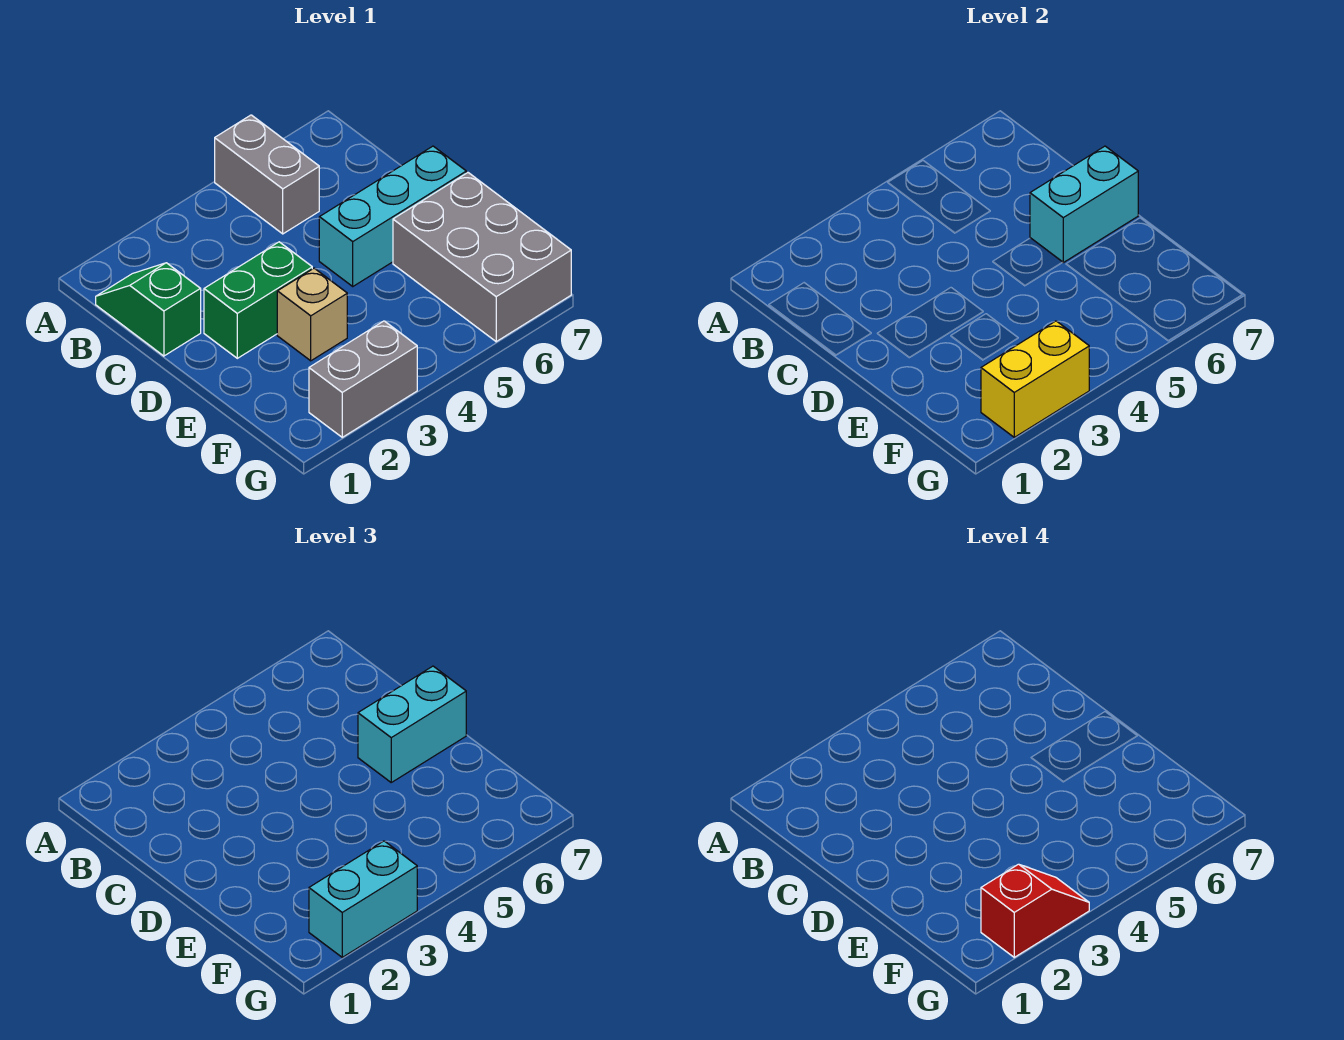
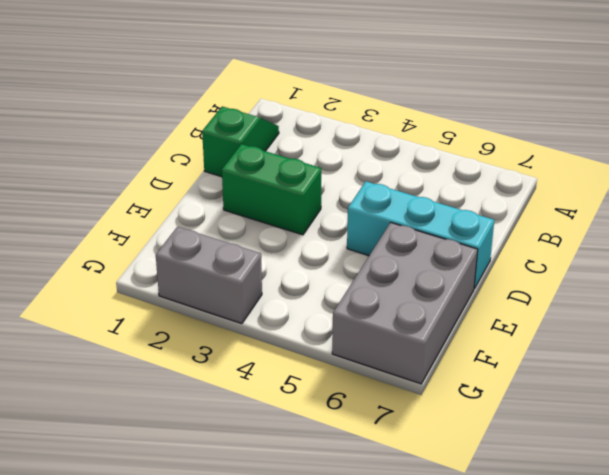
none -> grey 1x2 brick [215,115,319,234]
none -> tan 1x1 brick [277,268,347,361]
none -> cyan 1x2 brick [1030,146,1138,262]

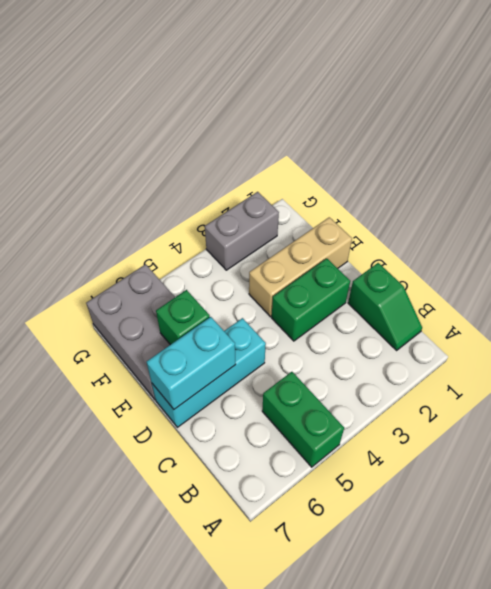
green 1x2 brick [262,372,344,467] -> grey 1x2 brick [215,115,319,234]
tan 1x3 brick [249,217,352,317] -> tan 1x1 brick [277,268,347,361]
green 1x1 brick [156,290,210,345] -> none
none -> yellow 1x2 brick [981,321,1089,437]
none -> cyan 1x2 brick [358,666,466,782]
none -> cyan 1x2 brick [309,841,417,957]

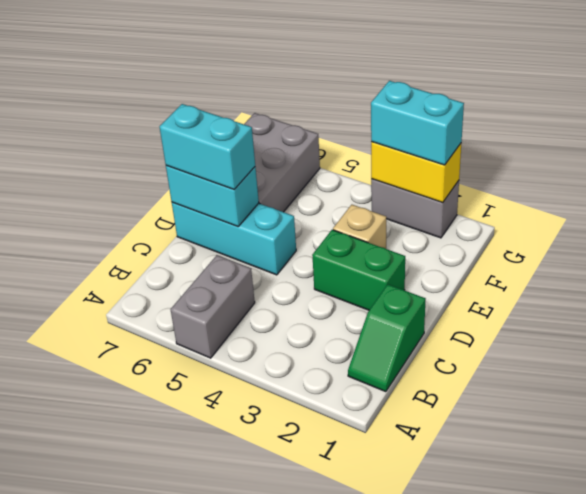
none -> red 1x2 slope [981,864,1089,957]

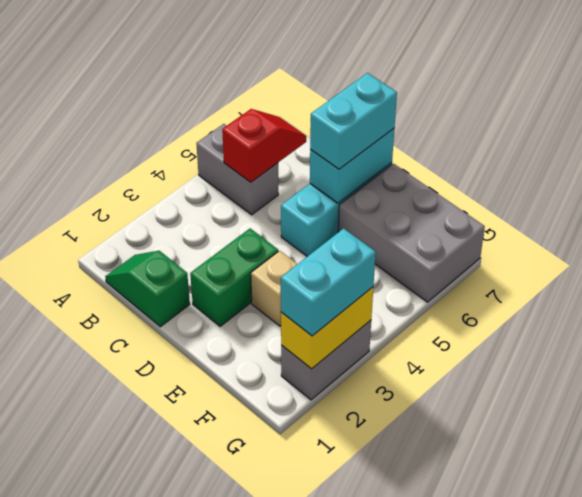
red 1x2 slope [222,109,306,182] -> red 1x2 slope moved to [981,864,1089,957]

